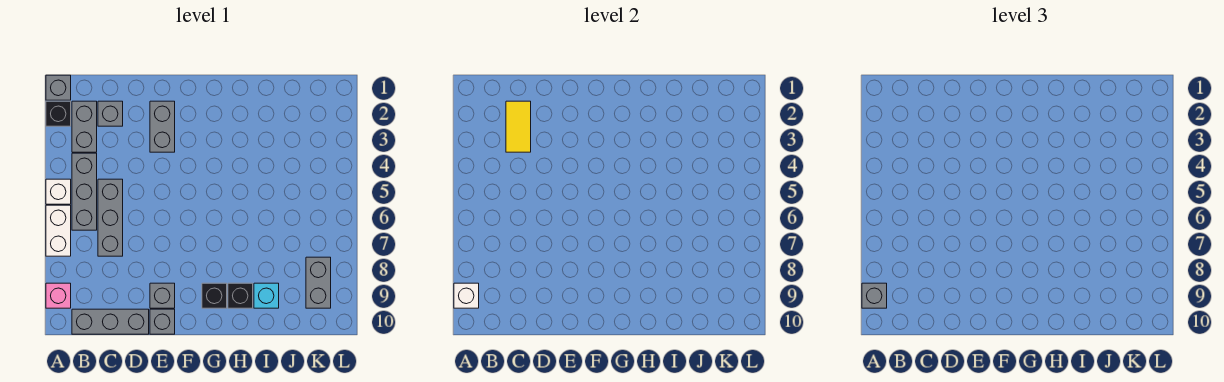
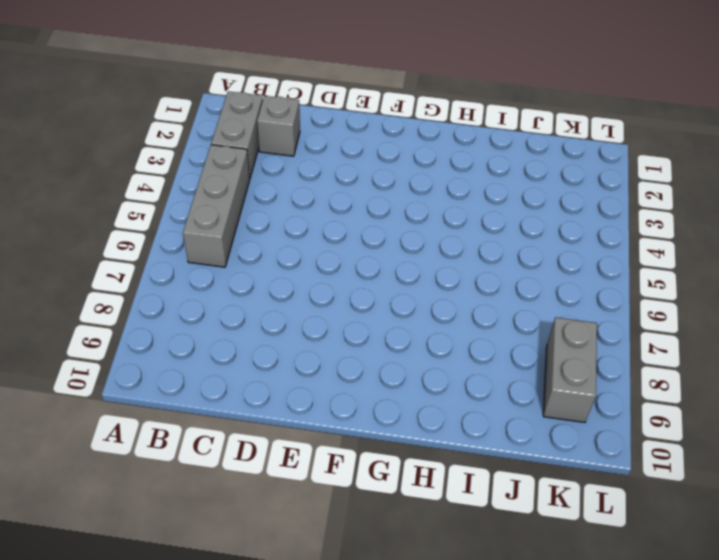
none -> grey 1x1 brick [46,75,71,100]
none -> black 1x1 brick [46,101,71,126]
none -> white 1x1 brick [46,179,71,204]

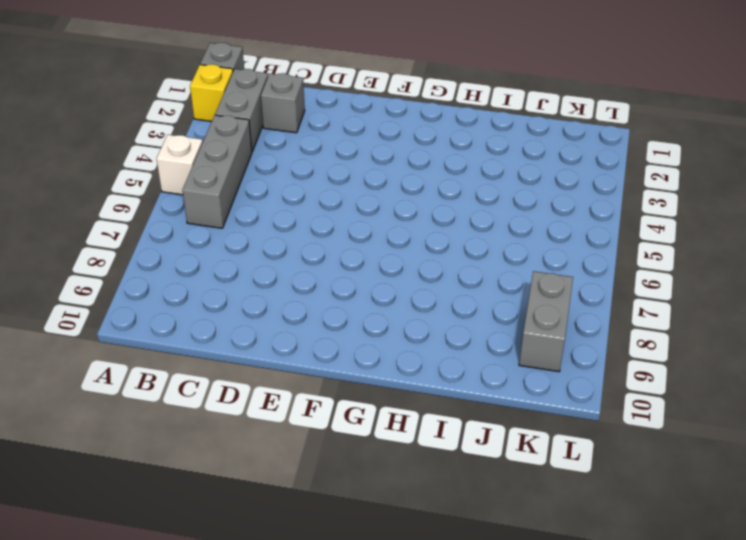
yellow 1x1 brick [190,64,233,121] -> black 1x1 brick [46,101,71,126]
none -> white 1x2 brick [46,205,71,256]
none -> pink 1x1 brick [46,283,71,308]
none -> grey 1x3 brick [72,309,149,334]

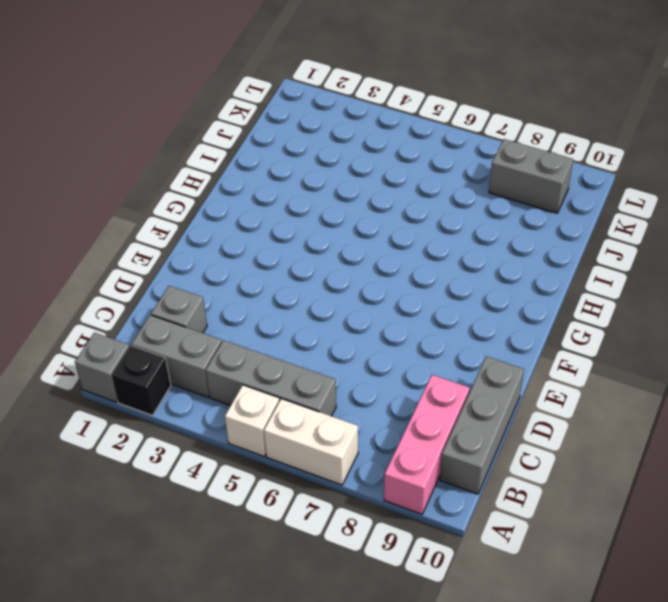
pink 1x3 brick [384,375,470,514] -> pink 1x1 brick [46,283,71,308]
none -> grey 1x3 brick [98,179,123,256]
none -> grey 1x2 brick [150,101,175,152]
none -> grey 1x1 brick [150,283,175,308]

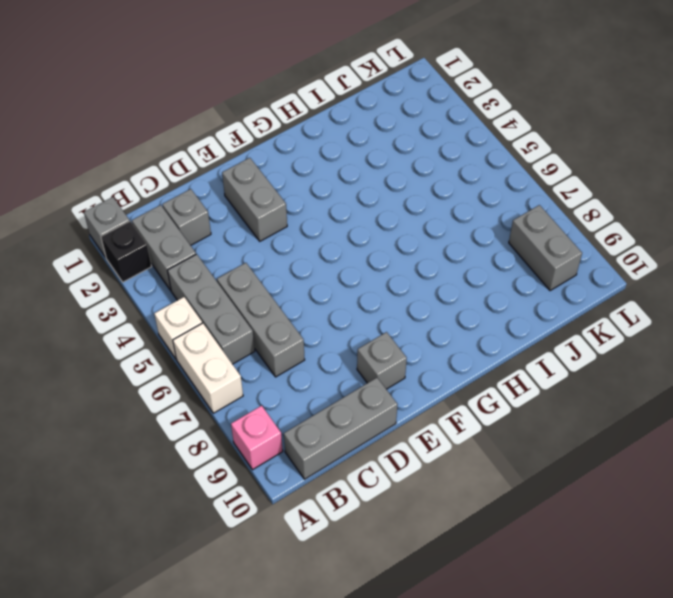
none -> grey 1x1 brick [150,309,175,334]
none -> black 1x1 brick [202,283,227,308]
none -> black 1x1 brick [228,283,253,308]

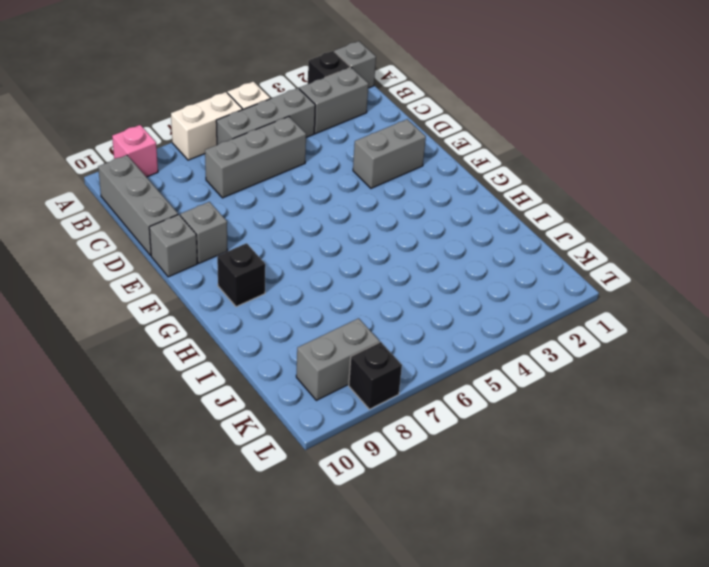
black 1x1 brick [349,342,402,409] -> black 1x1 brick moved to [228,283,253,308]
none -> grey 1x1 brick [98,101,123,126]
none -> cyan 1x1 brick [254,283,279,308]
none -> white 1x1 brick [454,283,479,308]

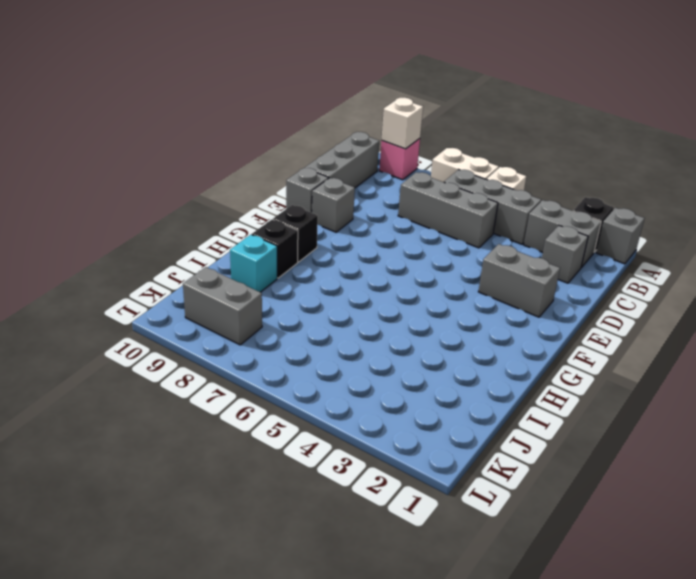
none -> yellow 1x2 tile [506,101,531,152]
none -> grey 1x1 brick [862,283,887,308]

